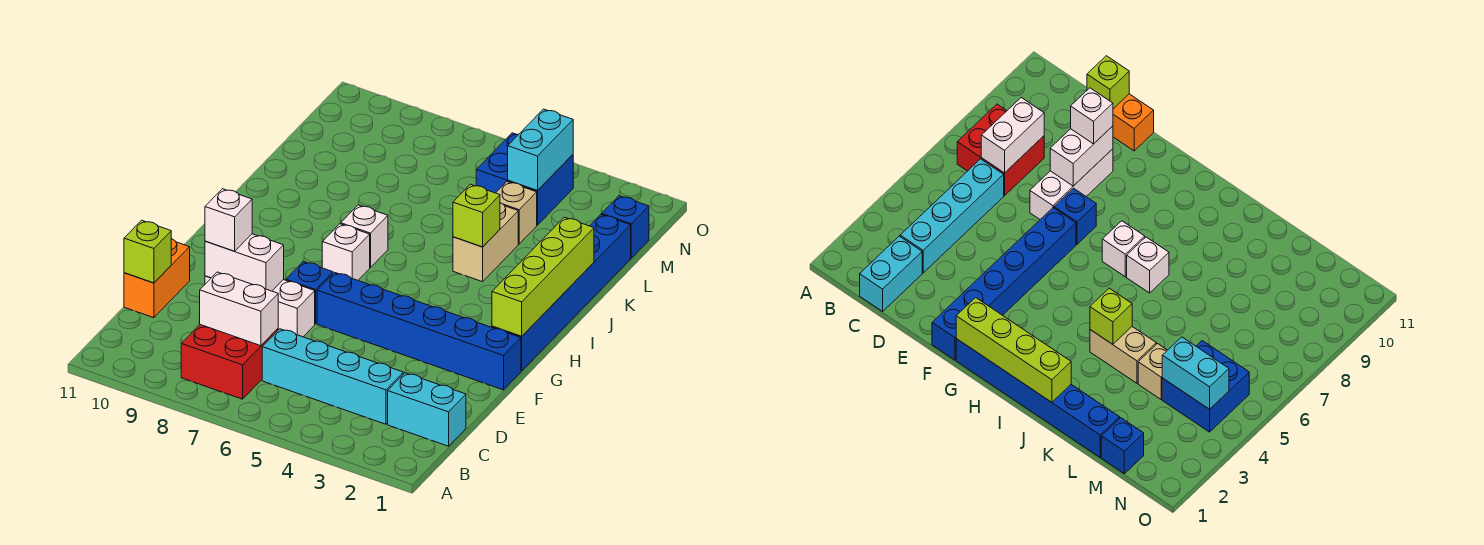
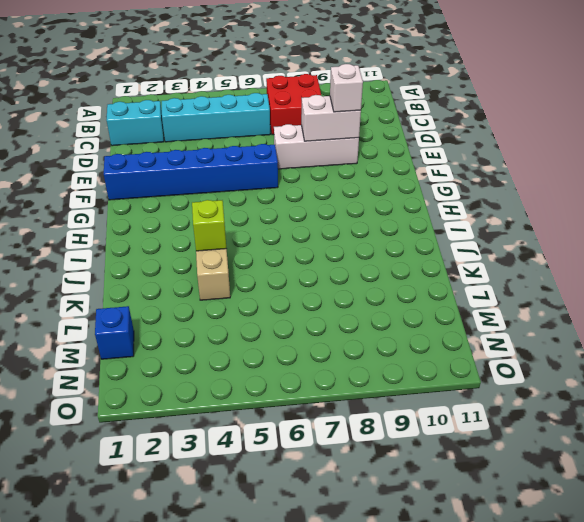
none -> orange 1x2 brick [124,239,190,318]
none -> blue 1x1 brick [286,261,333,324]
none -> blue 1x6 brick [492,214,631,371]

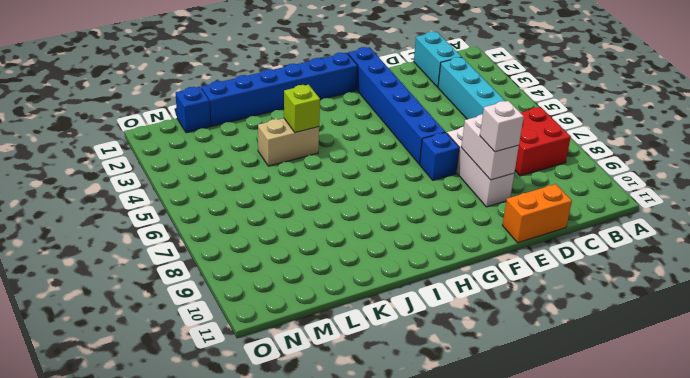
none -> white 1x1 brick [322,224,370,280]
none -> white 1x1 brick [341,205,388,268]
none -> tan 1x1 brick [496,182,537,244]

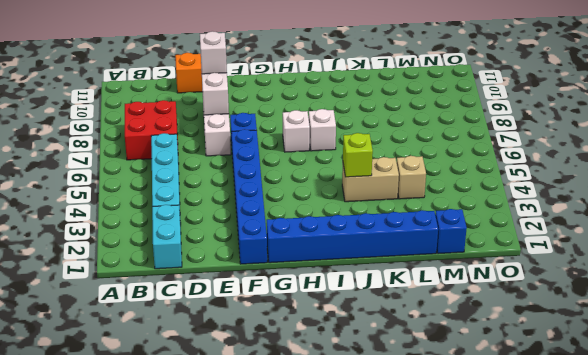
none -> blue 2x2 brick [476,133,573,225]
none -> white 1x2 brick [200,272,278,346]
none -> lime 1x1 brick [124,220,171,283]

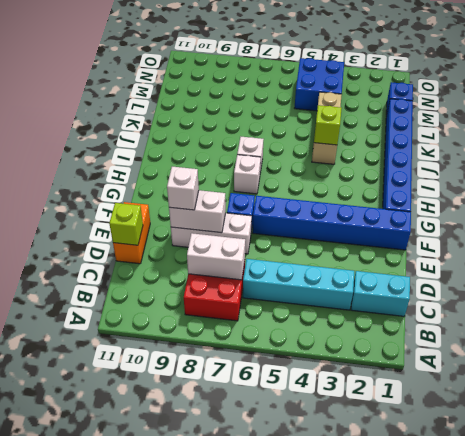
none -> lime 1x4 brick [492,217,594,336]
none -> cyan 1x2 brick [508,109,573,190]

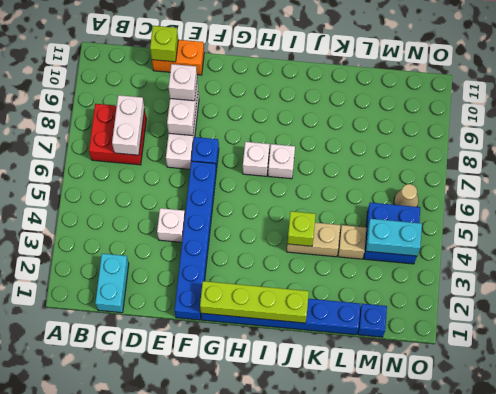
white 1x1 brick [157,208,185,242] -> none
tan 1x1 cone [394,184,419,207] -> none
none -> cyan 1x4 brick [262,329,403,424]

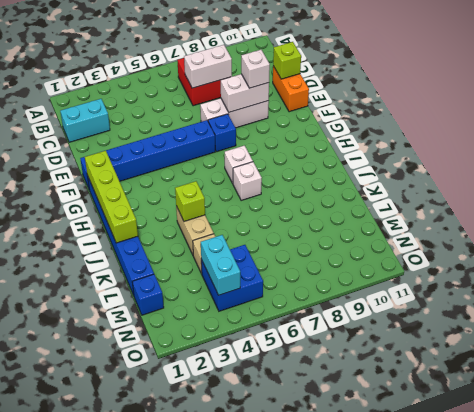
none -> cyan 1x4 brick [262,329,403,424]

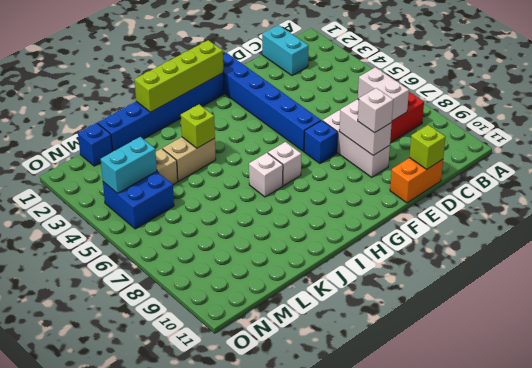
none -> cyan 1x4 brick [262,329,403,424]

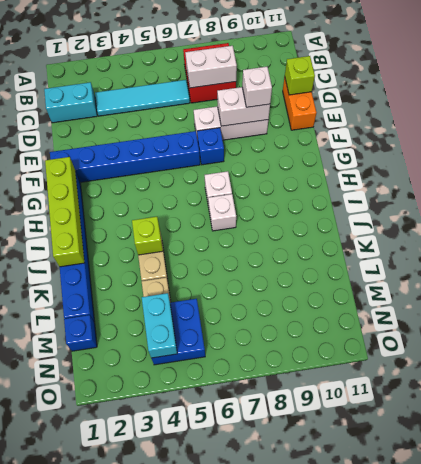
cyan 1x4 tile [95,80,190,116] -> cyan 1x4 brick [262,329,403,424]

